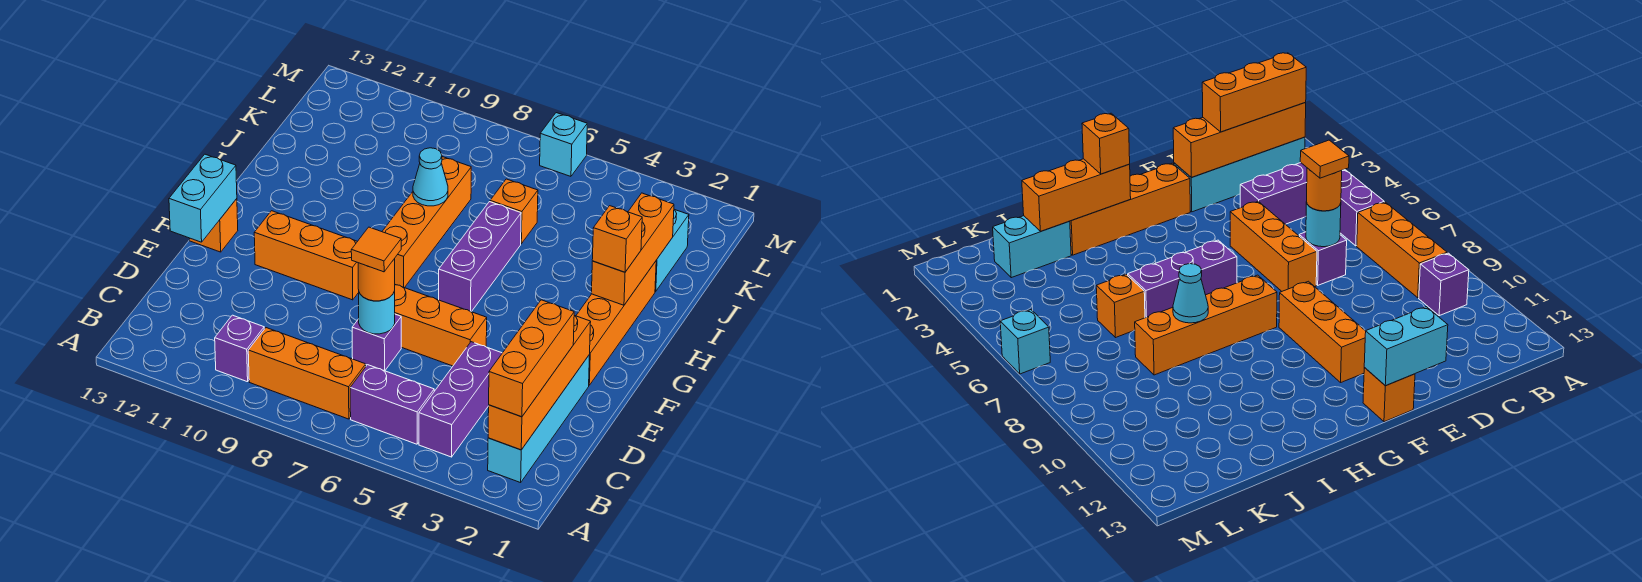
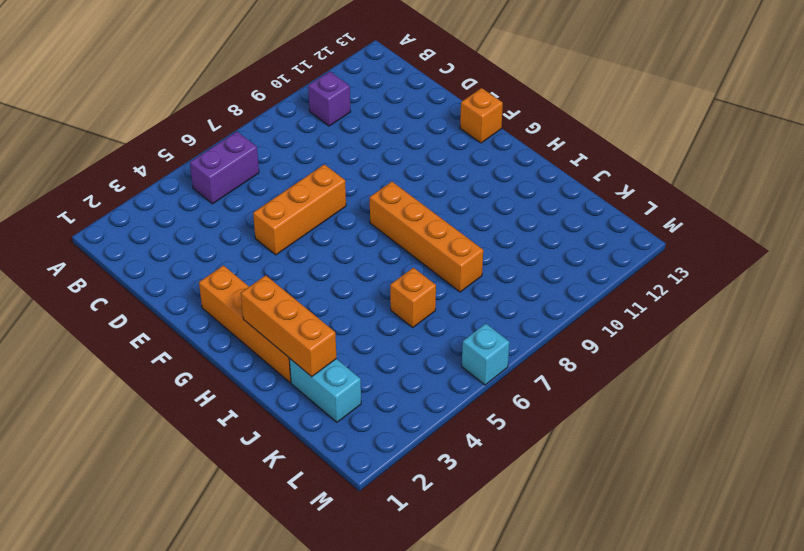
none -> cyan 1x4 brick [488,355,590,483]
none -> purple 1x3 brick [419,342,502,457]
none -> orange 1x3 brick [248,328,366,419]

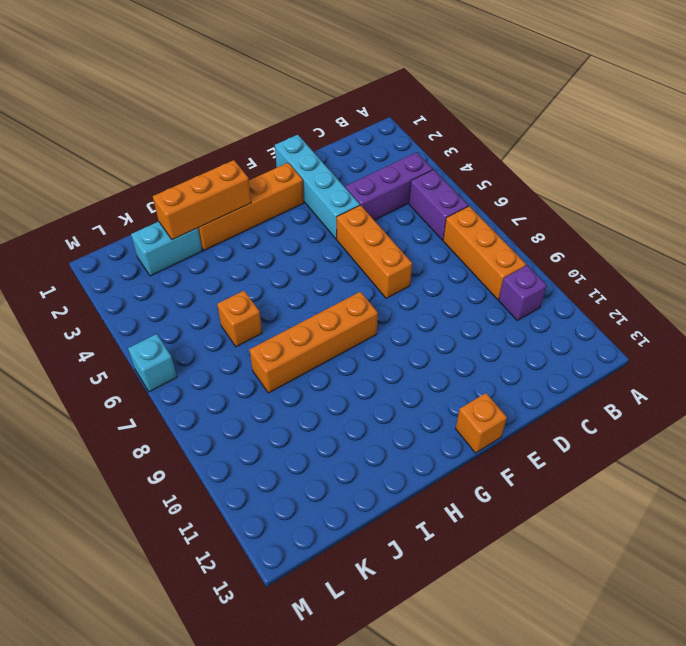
cyan 1x4 brick [275,135,360,239] -> cyan 1x4 brick turned to [488,355,590,483]
none -> purple 1x1 brick [352,314,401,371]
none -> orange 1x3 brick [254,211,359,300]
none -> purple 1x3 brick [439,202,521,312]

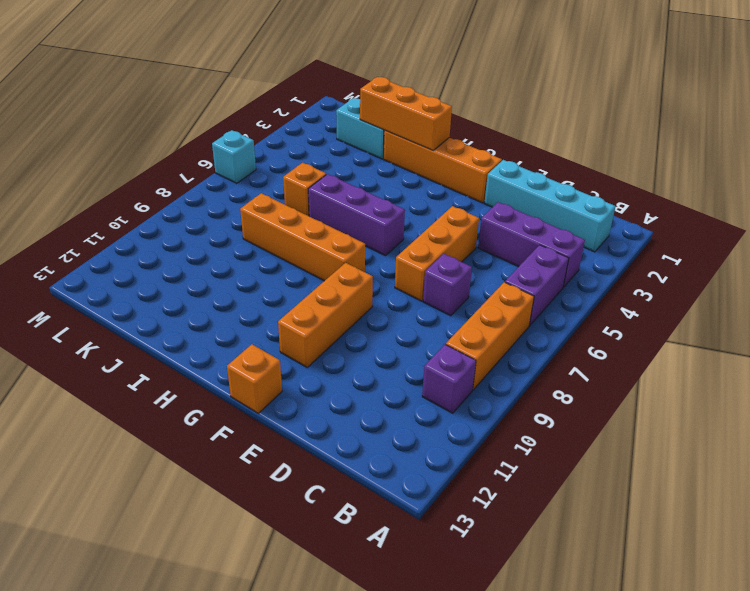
none -> orange 1x4 brick [488,316,591,450]
none -> cyan 1x1 round brick [359,291,395,334]
none -> cyan 1x2 brick [169,154,237,242]

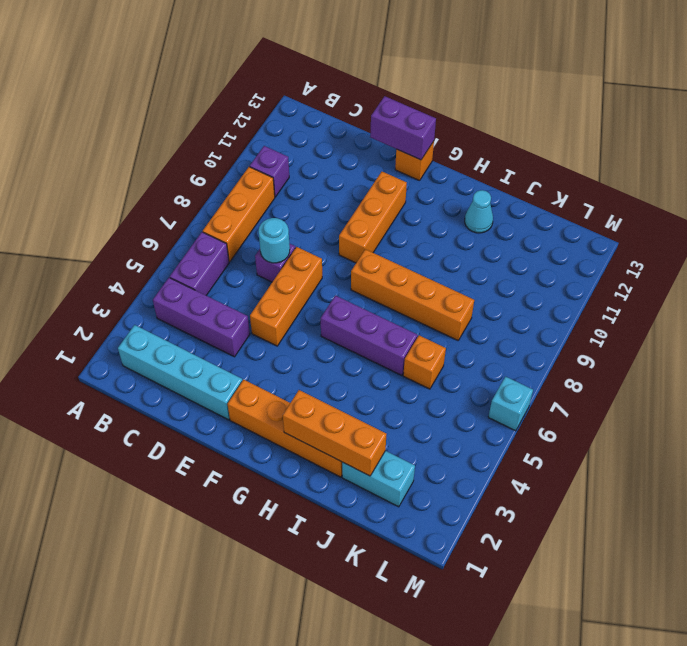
purple 1x2 brick [370,96,436,160] -> cyan 1x2 brick [169,154,237,242]
cyan 1x1 cone [465,190,493,233] -> cyan 1x1 cone moved to [413,148,448,206]
none -> orange 1x4 brick [488,316,591,450]
none -> orange 1x3 brick [489,300,574,417]
none -> orange 1x1 round brick [358,259,395,301]

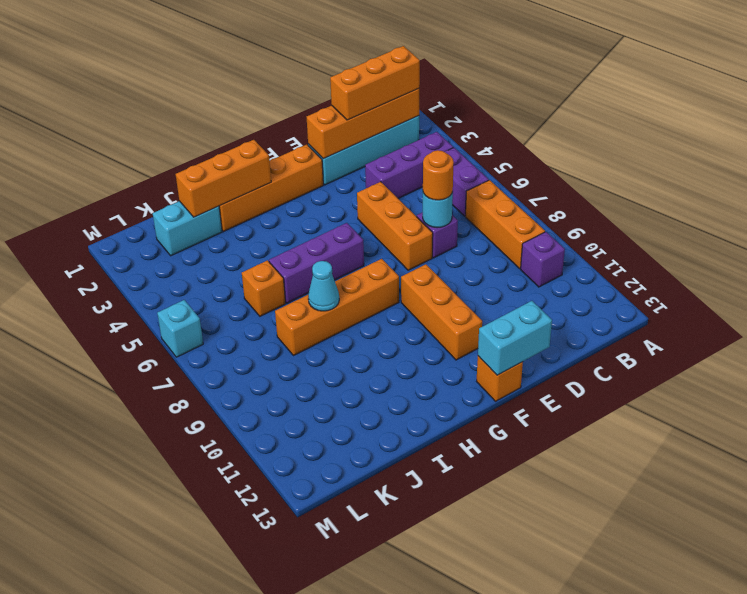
none -> orange 1x1 brick [592,206,642,272]
none -> orange 1x1 tile [351,227,401,272]

